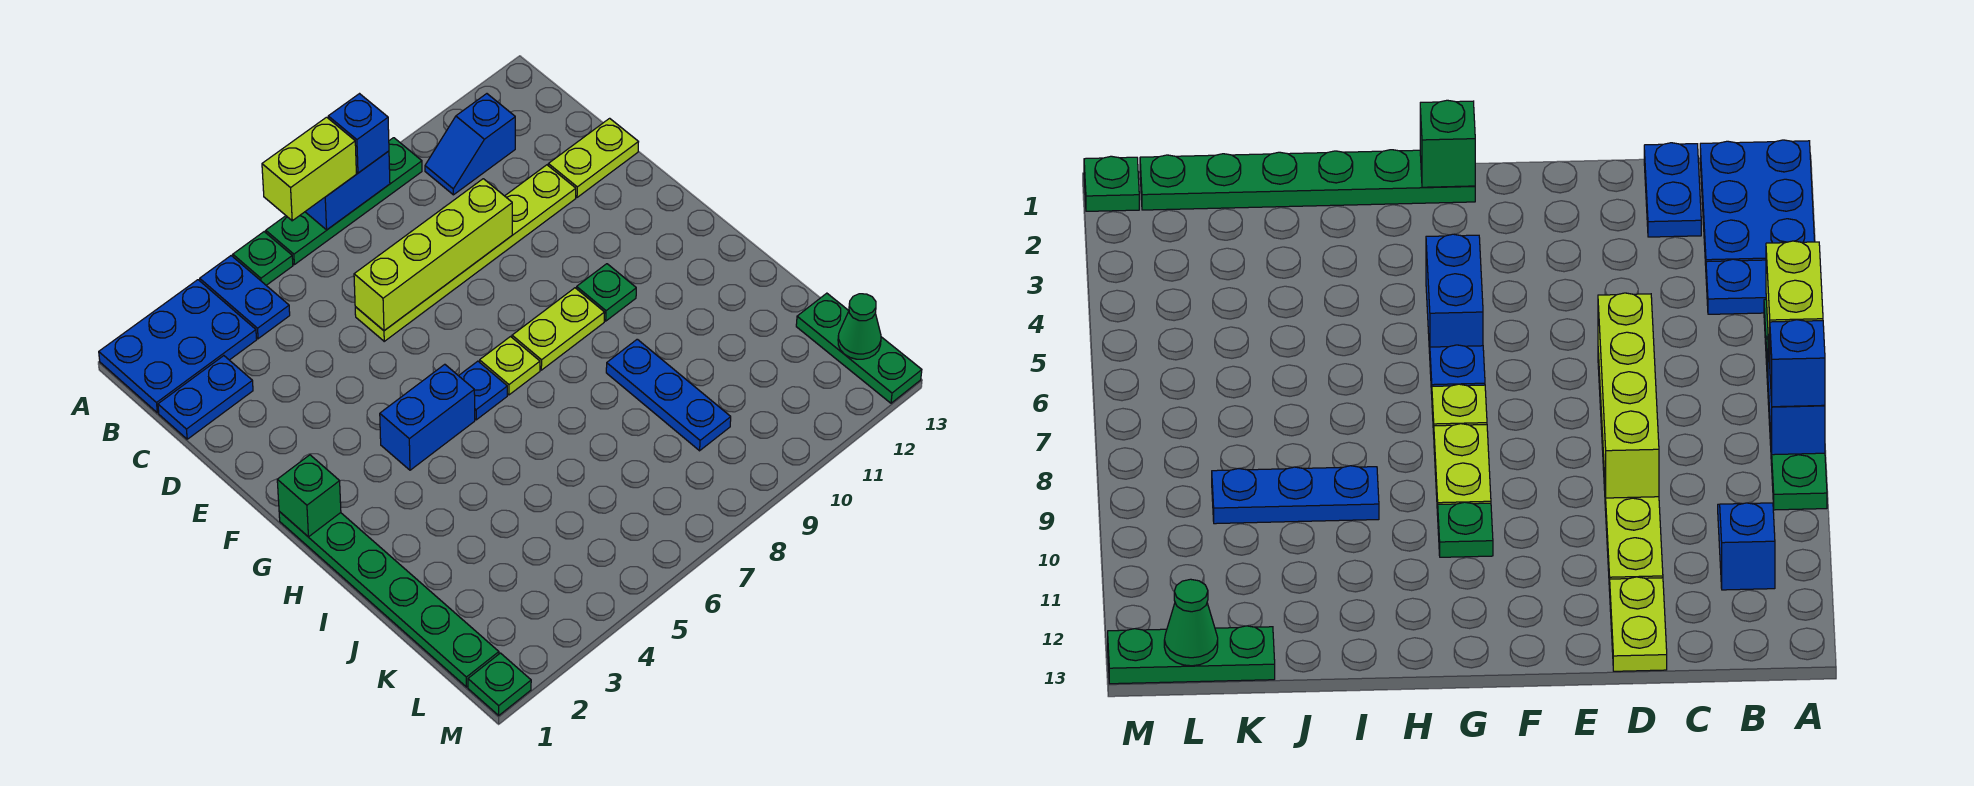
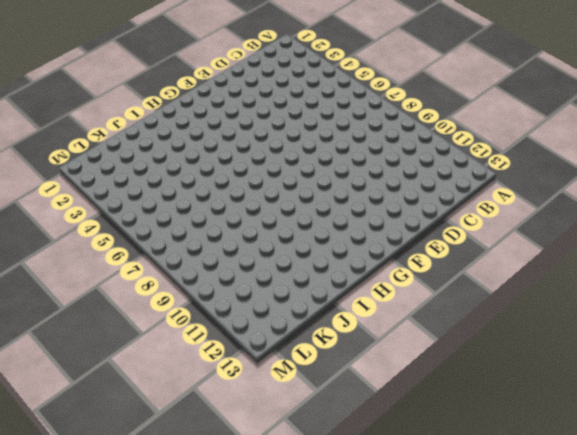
none -> blue 2x3 plate [99,280,257,413]
none -> blue 1x2 plate [200,256,290,339]
none -> green 1x1 plate [233,232,293,285]

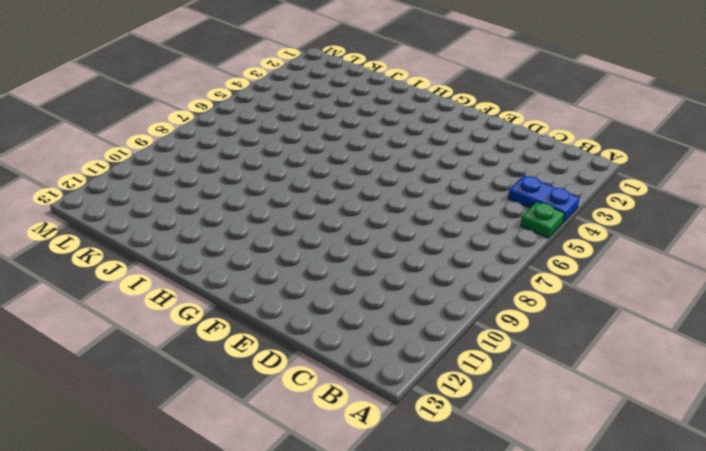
none -> blue 2x3 plate [99,280,257,413]
none -> green 1x4 plate [266,138,422,265]
none -> blue 1x2 slope [425,94,515,195]

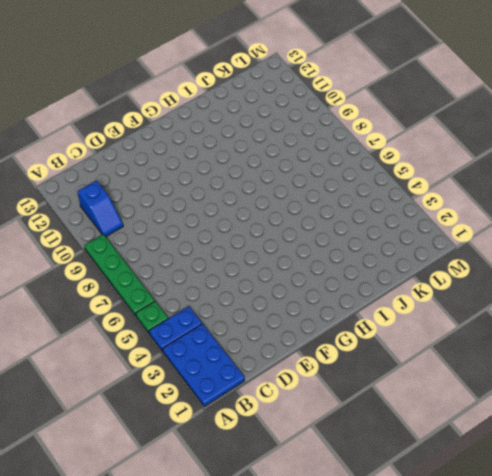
none -> blue 1x2 plate [158,356,253,439]
none -> lime 1x6 plate [355,165,576,341]
none -> lime 1x2 plate [548,118,638,197]

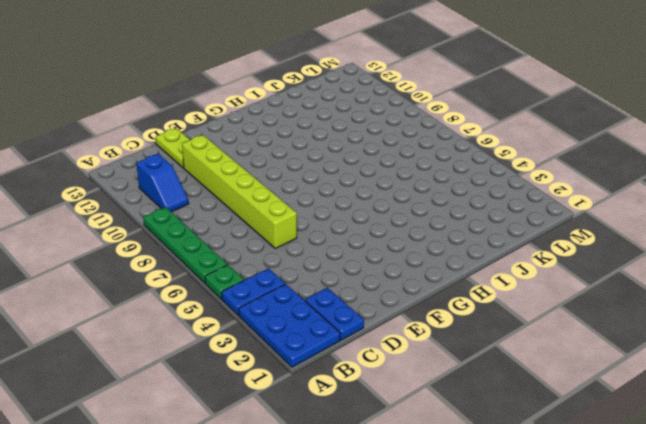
lime 1x6 brick [182,135,297,249] -> lime 1x6 plate [355,165,576,341]
none -> green 1x6 plate [279,512,499,687]
none -> blue 1x2 brick [380,364,475,470]
none -> blue 1x1 plate [459,361,507,420]

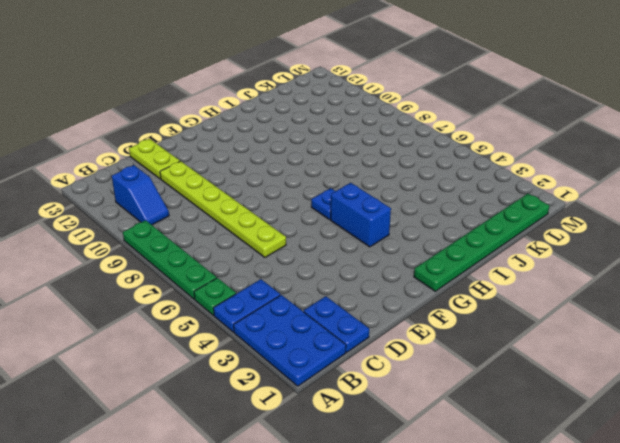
none -> lime 1x1 plate [480,337,540,395]
none -> lime 1x2 plate [512,288,605,370]
none -> green 1x1 plate [577,264,636,321]

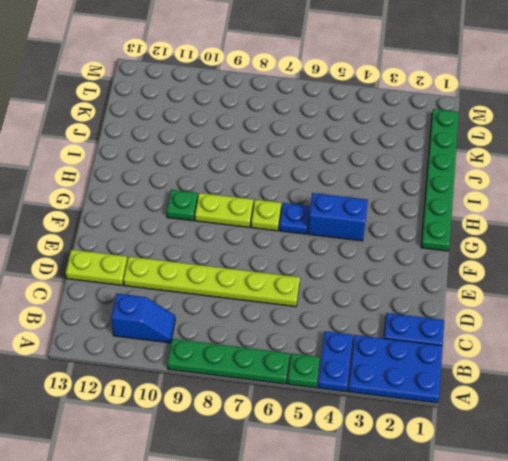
none -> blue 1x3 plate [606,339,731,451]
none -> green 1x3 plate [796,293,922,403]
none -> green 1x1 plate [468,653,531,715]

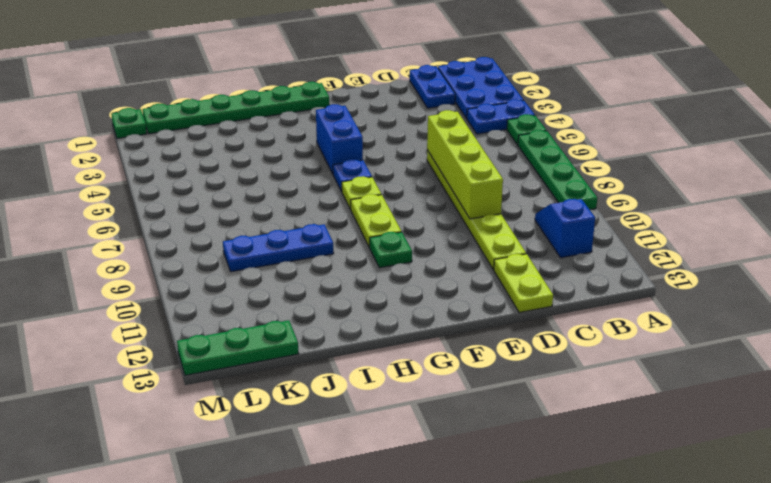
none -> blue 1x2 brick [305,151,390,230]
none -> green 1x1 brick [277,455,341,537]
none -> green 1x1 cone [838,294,881,359]

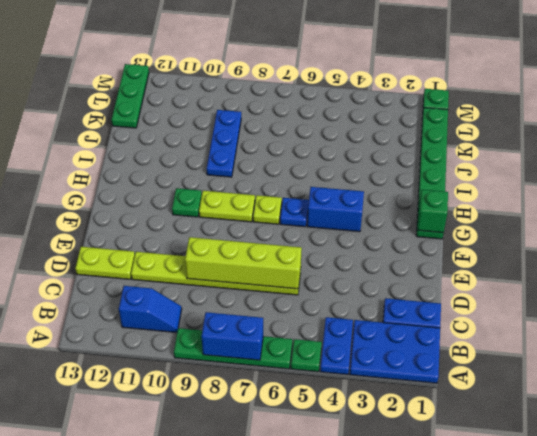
none -> green 1x1 cone [838,294,881,359]
none -> lime 1x2 brick [262,117,356,221]
none -> blue 1x1 brick [328,94,389,173]

